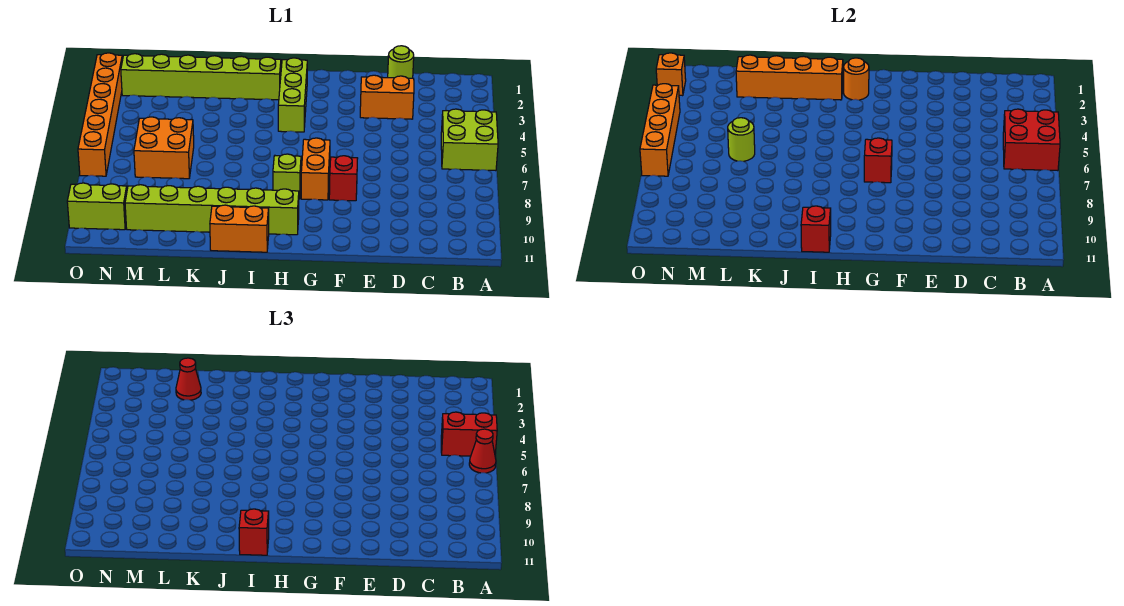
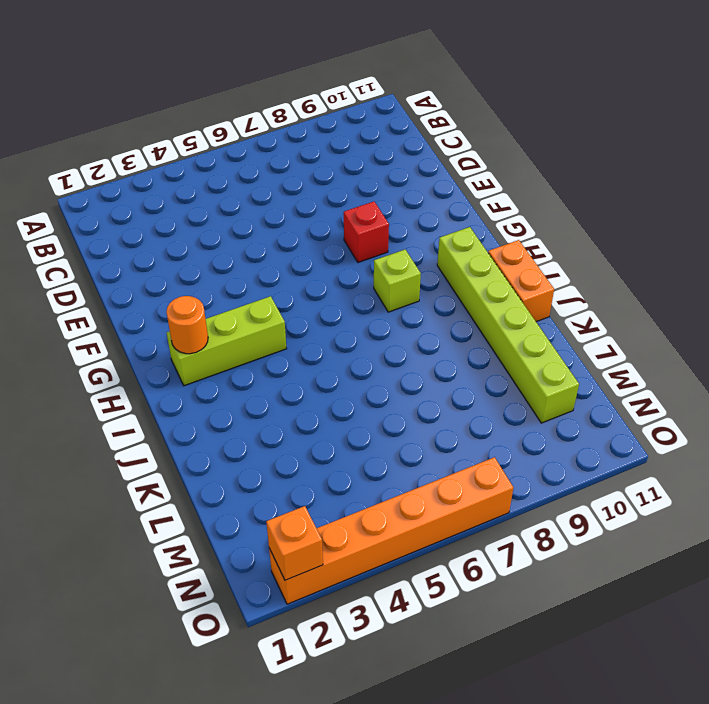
none -> lime 2x2 brick [441,109,498,171]
none -> lime 1x1 round brick [388,46,414,78]
none -> orange 1x2 brick [360,75,414,119]

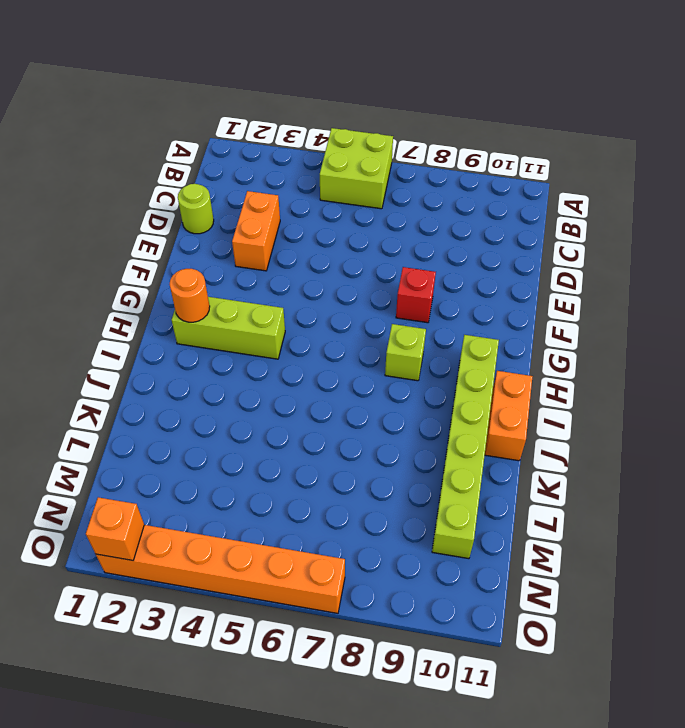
none -> orange 1x2 brick [301,138,330,200]
none -> lime 1x6 brick [121,54,281,100]
none -> orange 2x2 brick [134,117,194,179]

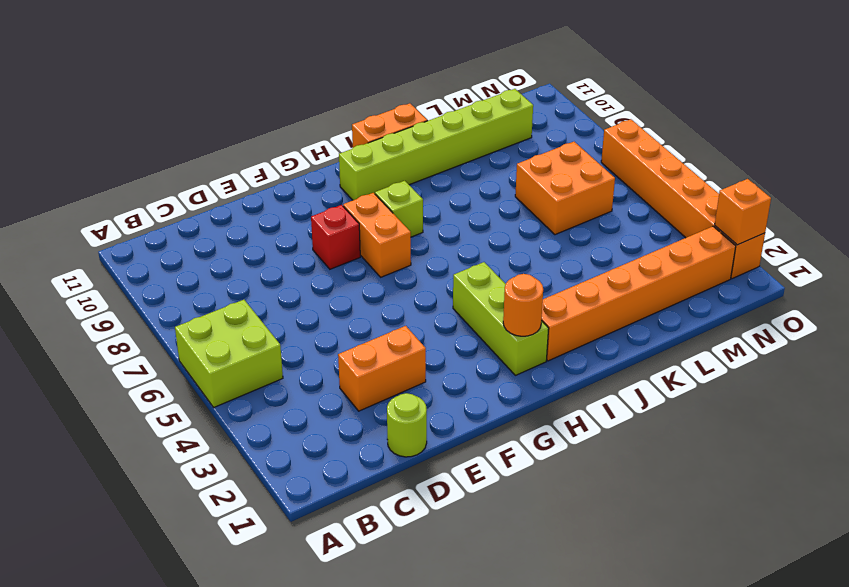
orange 1x6 brick [541,226,736,361] -> lime 1x6 brick [121,54,281,100]
none -> lime 1x2 brick [67,183,127,230]
none -> red 2x2 brick [1003,109,1060,171]
none -> red 1x1 brick [864,138,892,183]

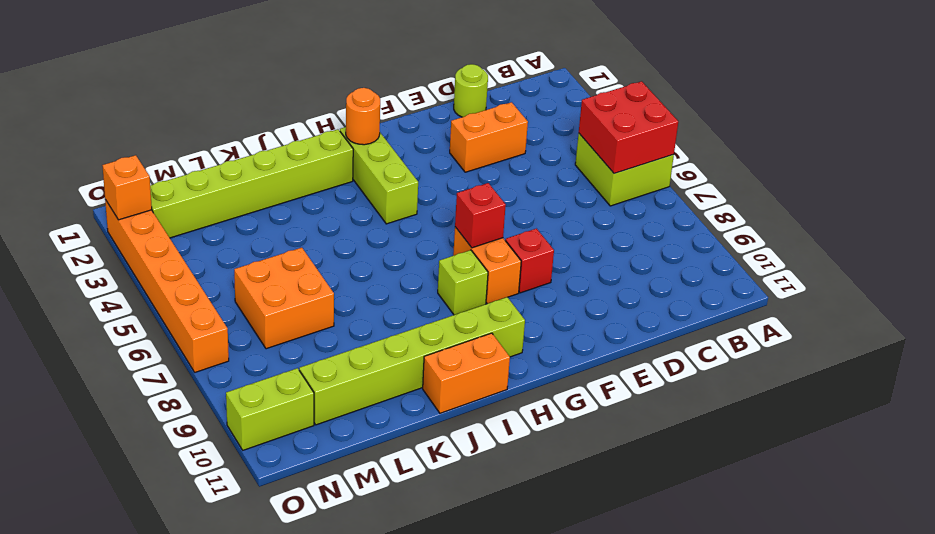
none -> orange 1x4 brick [736,55,843,100]
none -> red 1x1 brick [801,206,831,252]
none -> lime 1x1 round brick [728,118,755,161]

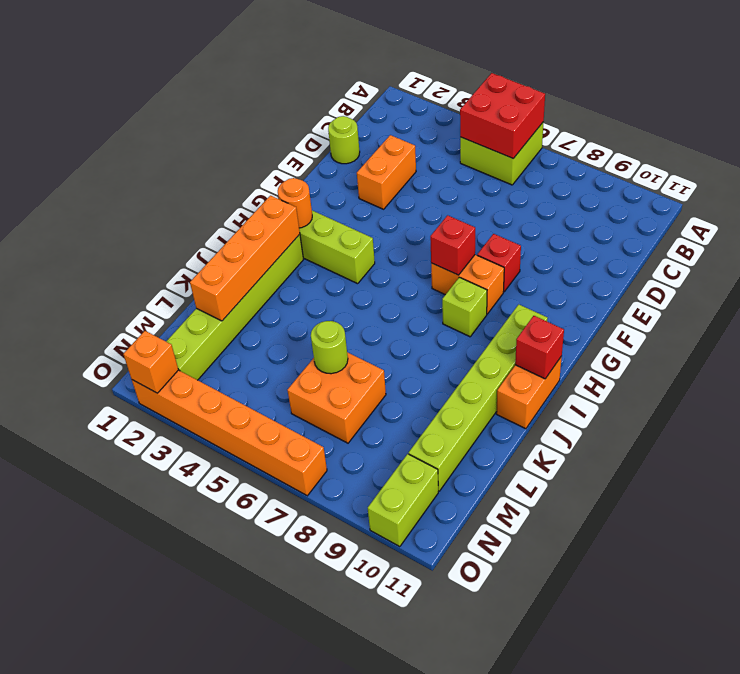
none -> orange 1x4 brick [640,84,680,176]
none -> red 1x2 brick [441,412,497,456]
none -> red 1x1 cone [469,429,496,473]

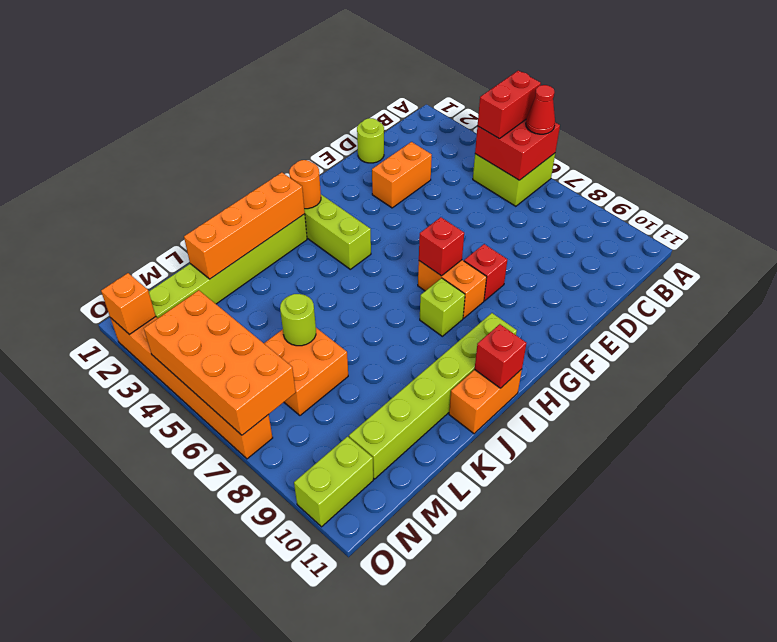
orange 2x4 brick [144,290,296,435] -> orange 1x4 brick [640,84,680,176]
none -> red 1x1 brick [239,509,269,555]
none -> red 1x1 cone [176,358,201,400]

